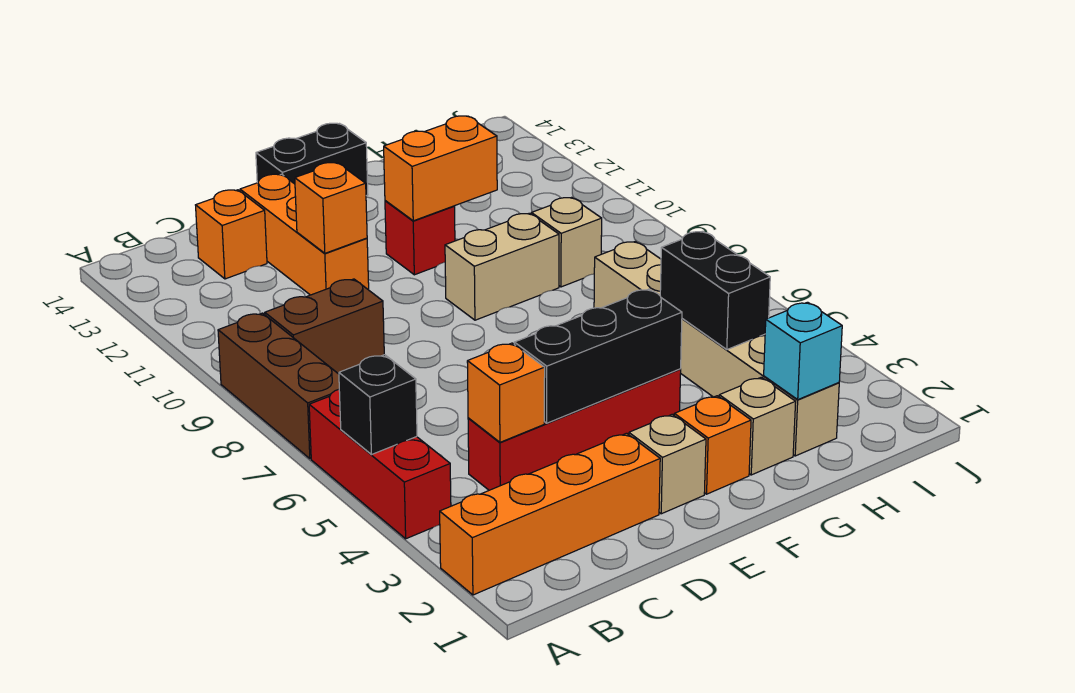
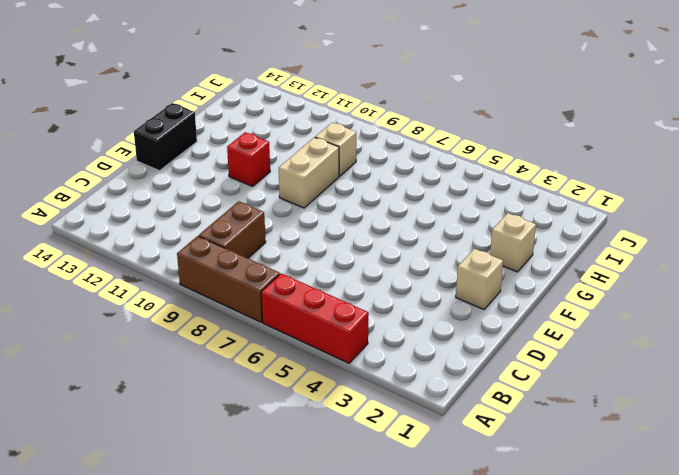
none -> orange 1x4 brick [440,433,660,595]
none -> red 1x4 brick [468,369,681,490]
none -> orange 1x1 brick [196,190,267,279]

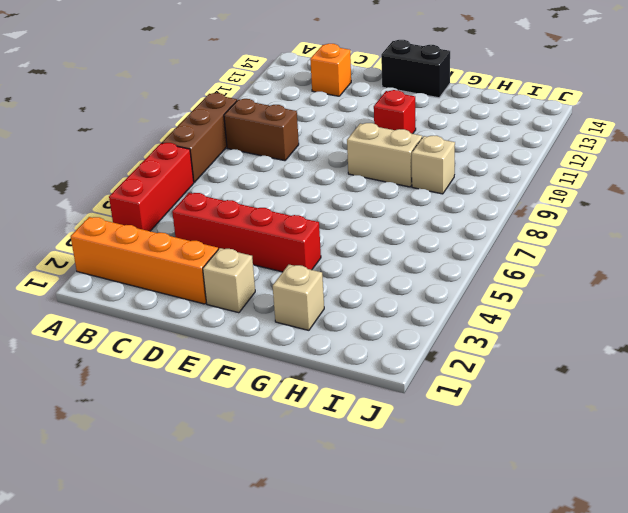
none -> orange 1x3 brick [240,174,369,295]
none -> orange 1x1 brick [674,396,751,494]
none -> tan 1x6 brick [594,242,839,456]

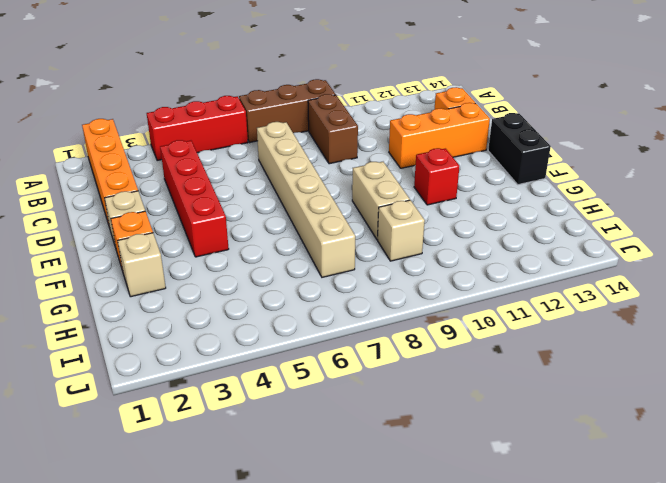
tan 1x6 brick [257,122,355,277] -> tan 1x6 brick turned to [594,242,839,456]
none -> black 1x1 brick [339,355,417,455]
none -> orange 1x1 brick [467,343,545,442]
none -> black 1x3 brick [514,289,682,423]

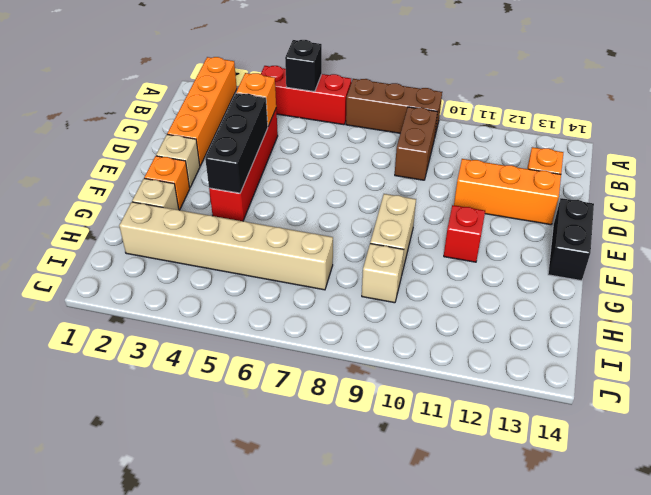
none -> orange 1x1 brick [295,163,367,253]
none -> orange 1x2 brick [384,116,497,221]
none -> cyan 1x1 brick [764,302,842,400]

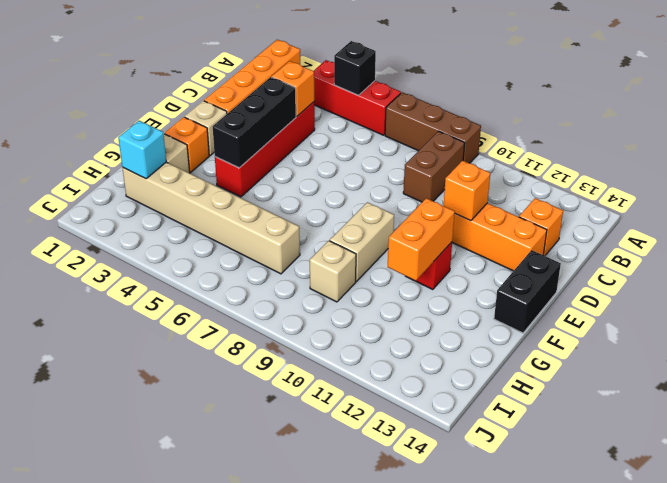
none -> black 1x2 brick [660,231,770,349]

